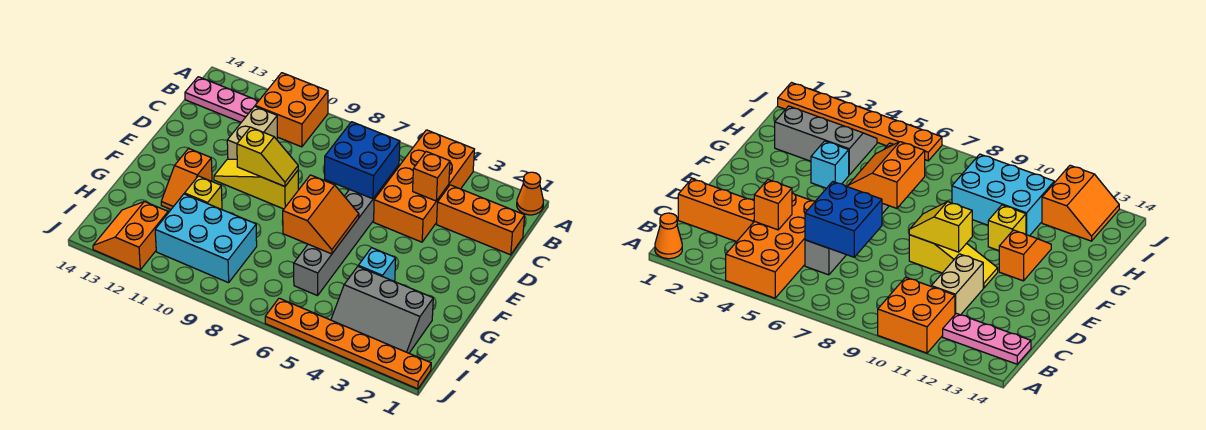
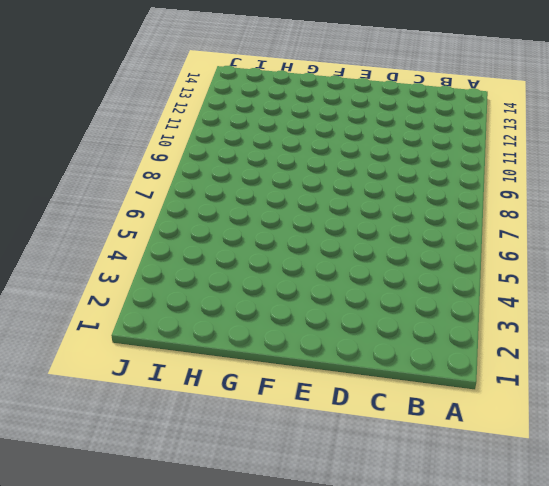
none -> orange 1x1 cone [517,172,543,215]
none -> orange 2x4 brick [374,130,475,242]
none -> orange 2x2 brick [255,73,328,147]

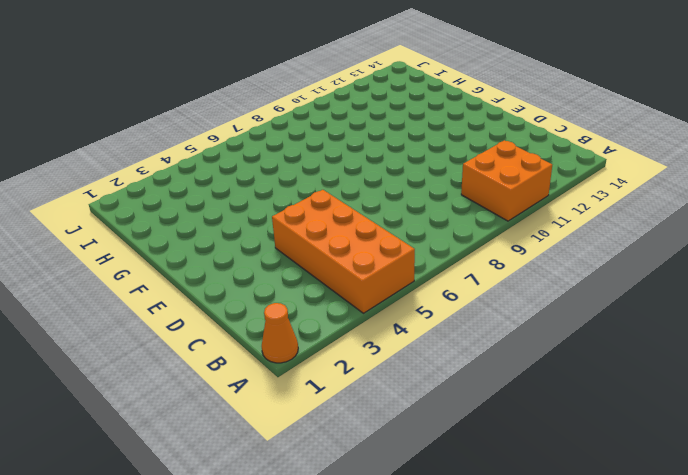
none -> pink 1x3 plate [185,77,258,122]
none -> orange 1x3 brick [436,185,525,255]
none -> grey 1x6 brick [294,165,399,296]

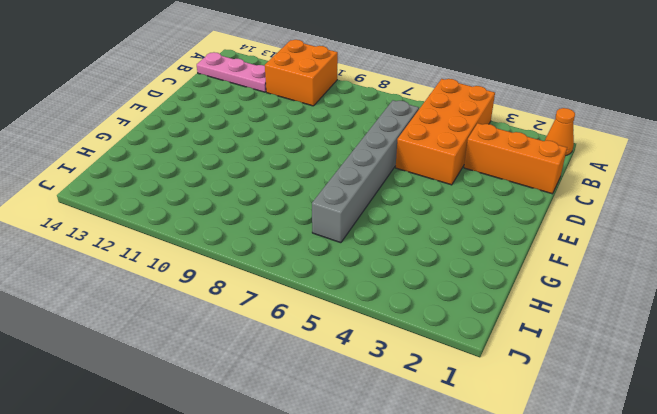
none -> tan 1x2 brick [227,106,277,159]
none -> yellow 1x3 slope [214,159,298,209]
none -> orange 1x2 slope [161,148,212,209]

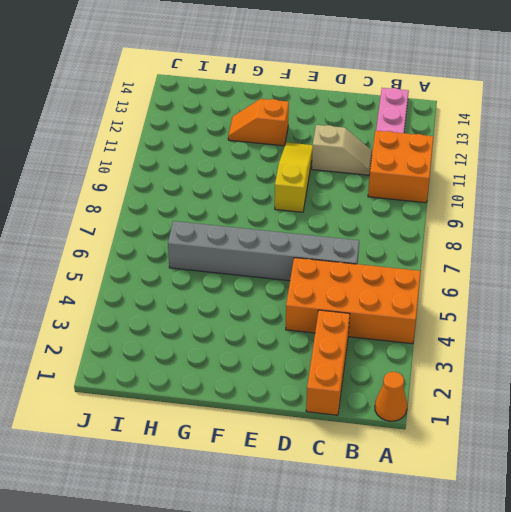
tan 1x2 slope [312,125,372,175] -> tan 1x2 brick [227,106,277,159]
none -> cyan 1x1 brick [358,248,396,281]
none -> yellow 1x1 brick [185,176,222,209]
none -> grey 2x3 slope [331,267,433,353]

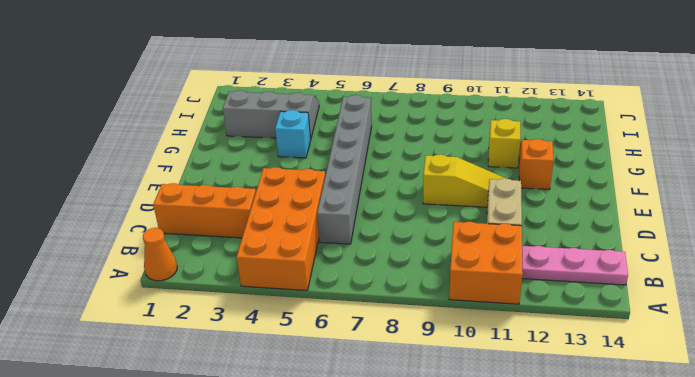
none -> cyan 2x3 brick [155,194,257,283]
none -> orange 2x2 slope [93,202,168,270]
none -> orange 1x6 plate [265,298,431,389]

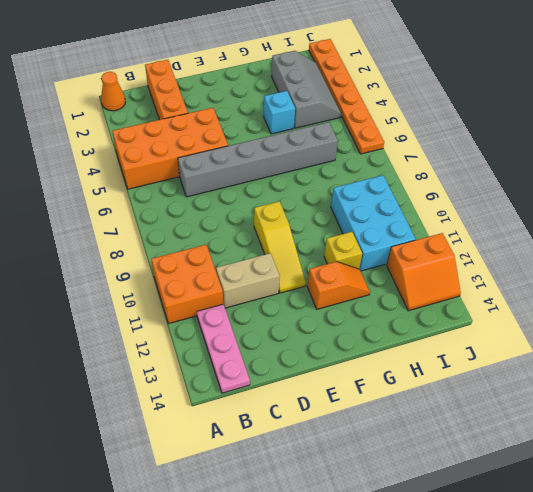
none -> orange 1x1 brick [413,152,450,201]
none -> blue 2x2 brick [325,122,400,199]
none -> yellow 1x2 slope [237,127,298,187]

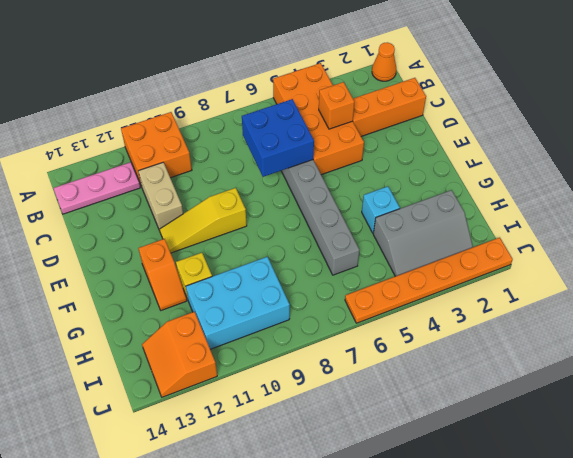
none -> yellow 1x2 slope [237,127,298,187]
none -> orange 2x2 slope [283,175,359,254]

